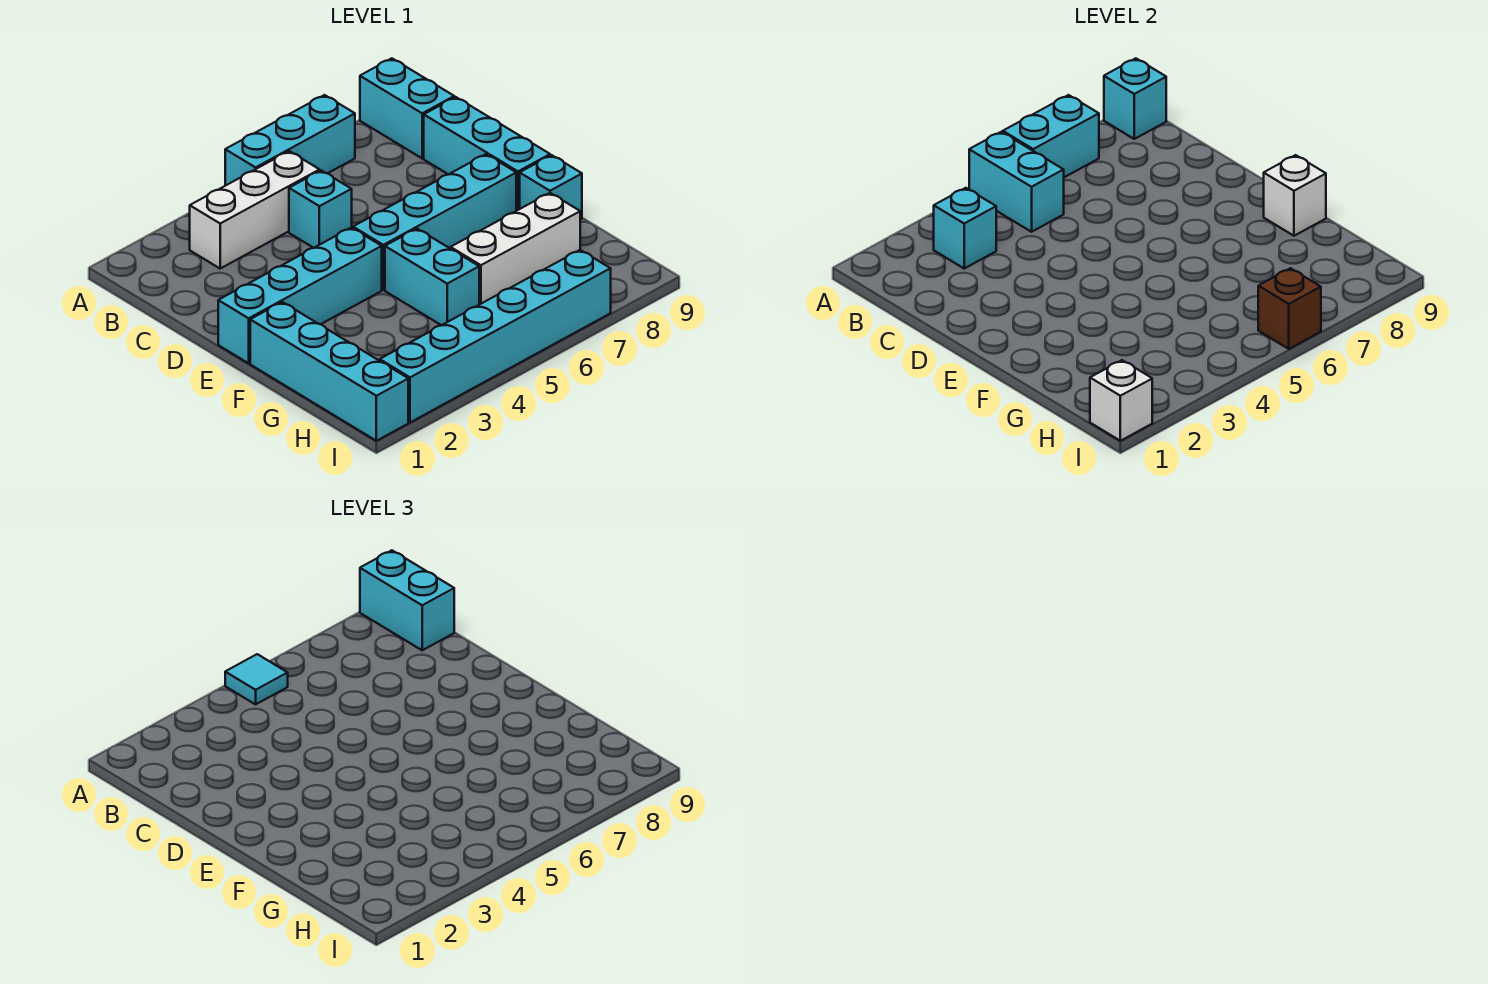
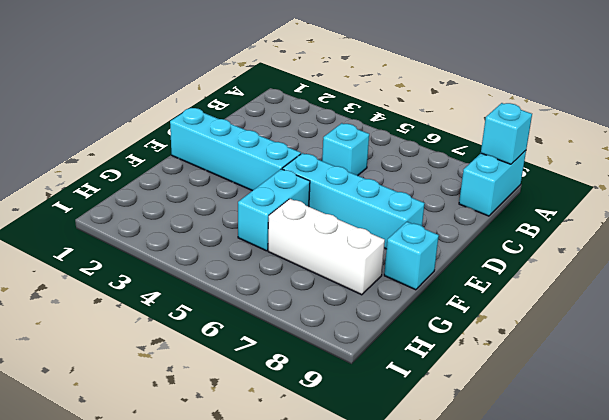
none -> cyan 1x3 brick [225,95,355,186]
none -> white 1x3 brick [190,151,320,268]
none -> cyan 1x3 brick [424,97,550,211]

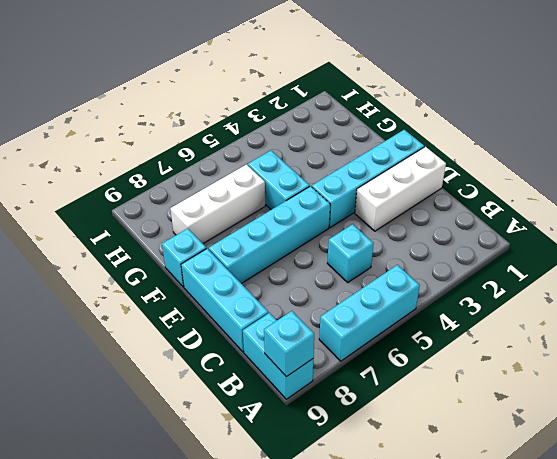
white 1x3 brick [355,147,446,231] -> white 1x3 brick moved to [190,151,320,268]
none -> cyan 1x4 brick [250,302,408,441]
none -> cyan 1x6 brick [380,250,611,422]
none -> cyan 1x2 brick [969,132,1064,232]

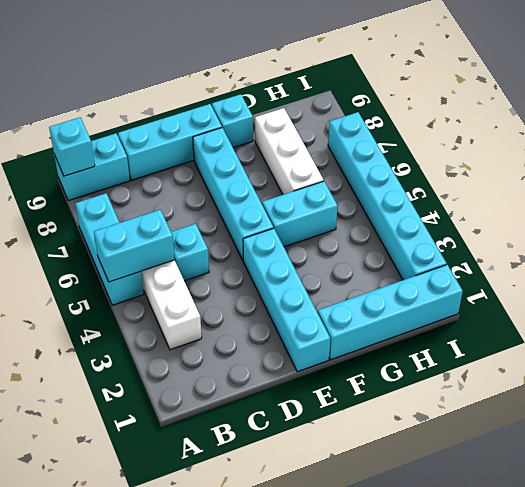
none -> cyan 1x2 brick [1003,95,1099,177]
none -> cyan 1x1 brick [934,188,996,268]
none -> white 1x1 brick [1264,155,1326,236]

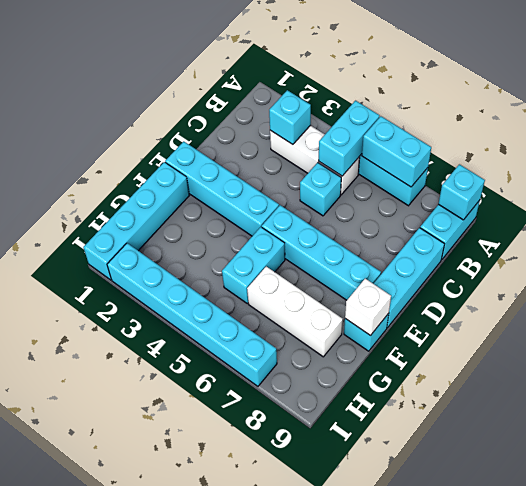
none -> white 1x1 brick [1090,360,1152,441]
none -> brown 1x1 brick [1258,268,1321,349]
none -> cyan 1x1 tile [225,654,288,704]

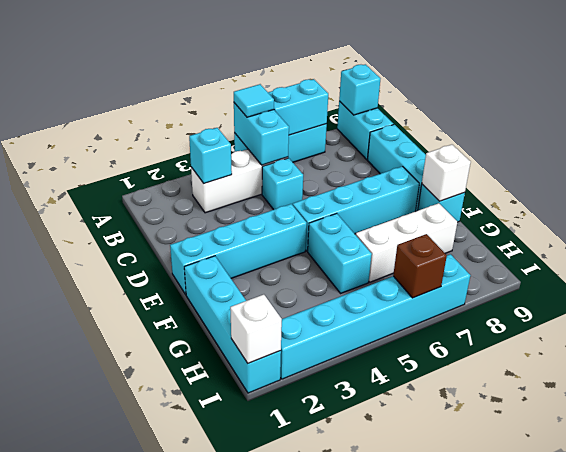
none -> cyan 1x2 brick [360,550,454,650]

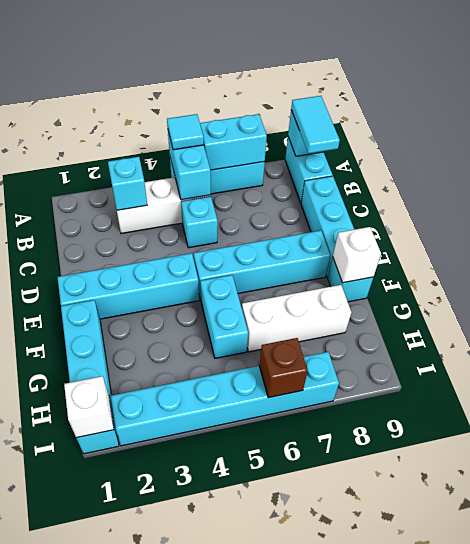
cyan 1x2 tile [291,96,340,154] -> cyan 1x2 brick [360,550,454,650]

